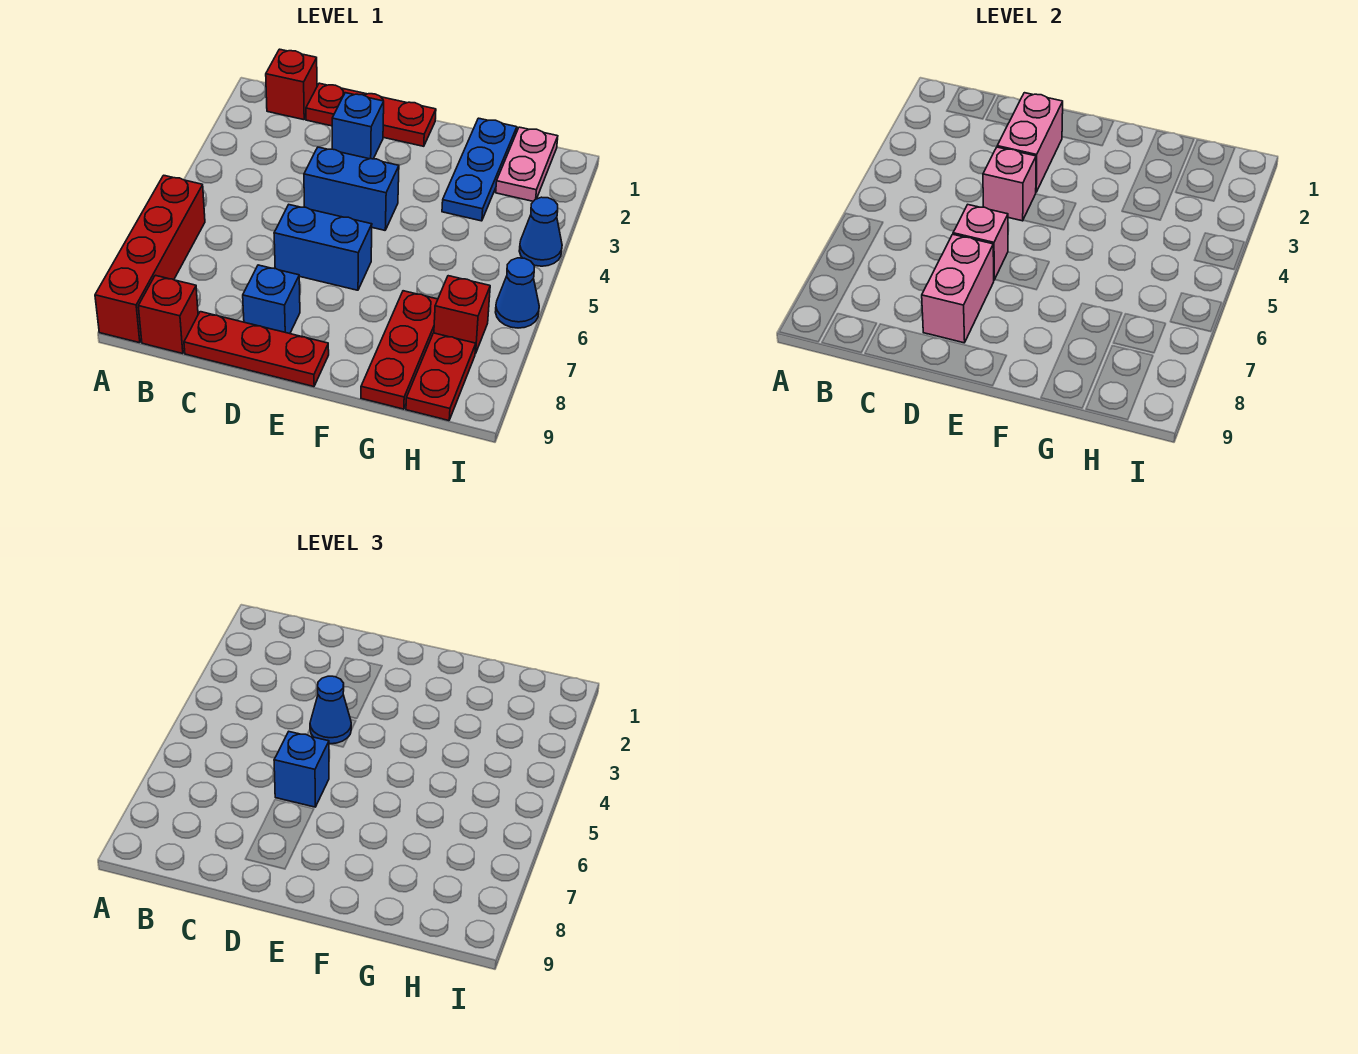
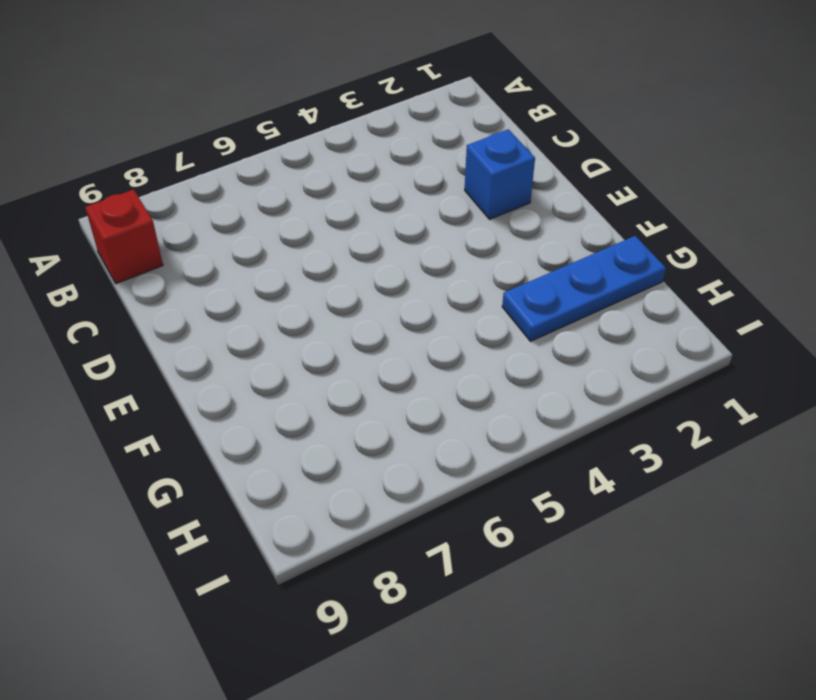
none -> red 1x4 brick [95,175,205,343]
none -> red 1x1 brick [266,49,317,120]
none -> red 1x3 plate [306,83,436,146]

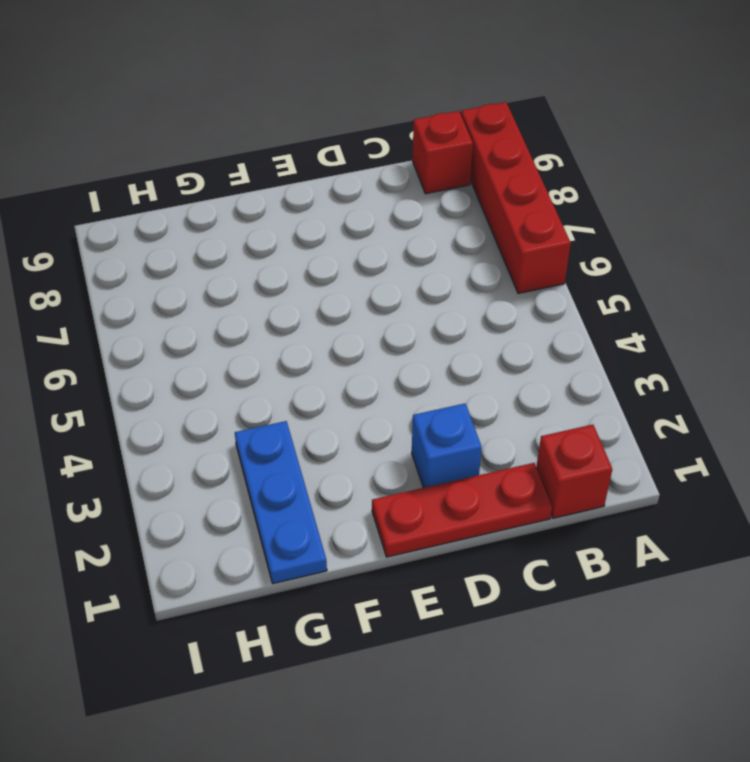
none -> red 1x3 plate [184,312,329,387]
none -> blue 1x2 brick [304,147,399,230]
none -> blue 1x2 brick [274,205,372,290]

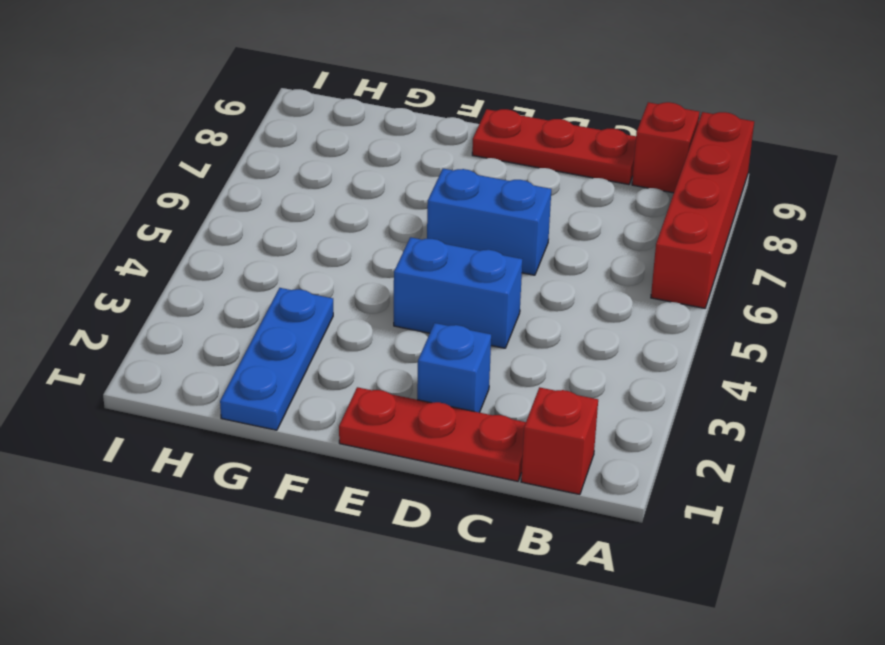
none -> blue 1x1 brick [243,265,300,334]
none -> red 1x3 plate [361,291,438,409]
none -> pink 1x2 plate [496,127,558,201]

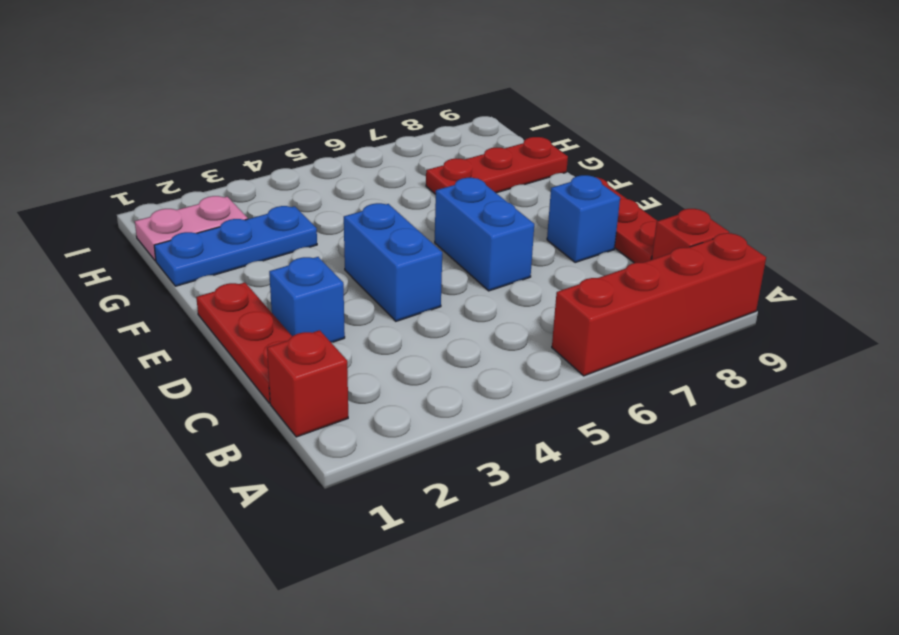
none -> red 1x1 brick [434,276,490,354]
none -> red 1x2 plate [406,333,476,421]
none -> blue 1x1 cone [519,197,562,266]

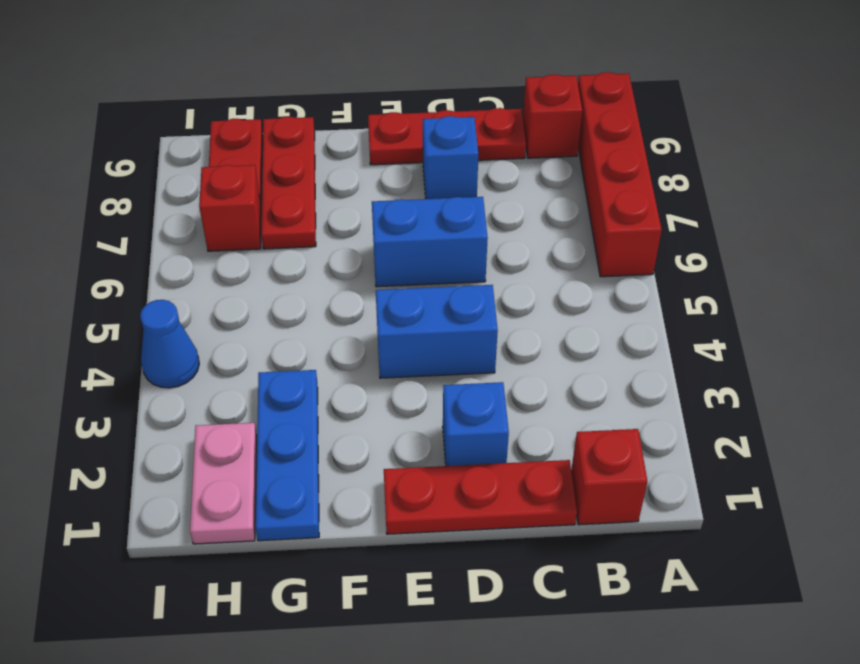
none -> blue 1x1 cone [496,258,539,328]
none -> pink 1x2 brick [997,93,1063,192]
none -> pink 1x1 brick [983,147,1036,221]

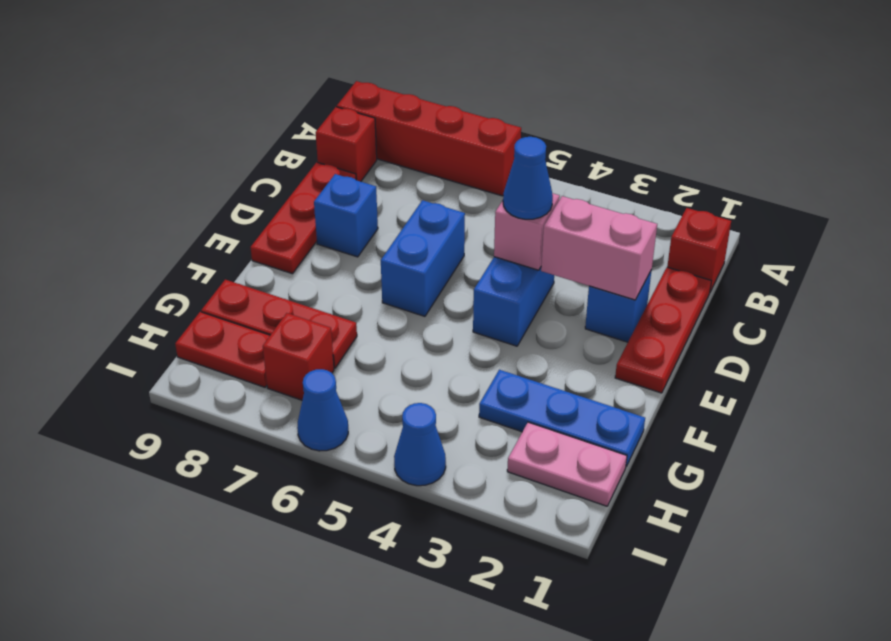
none -> pink 1x1 brick [953,205,1008,280]
none -> pink 1x2 brick [922,234,994,343]
none -> blue 1x1 brick [274,732,329,807]

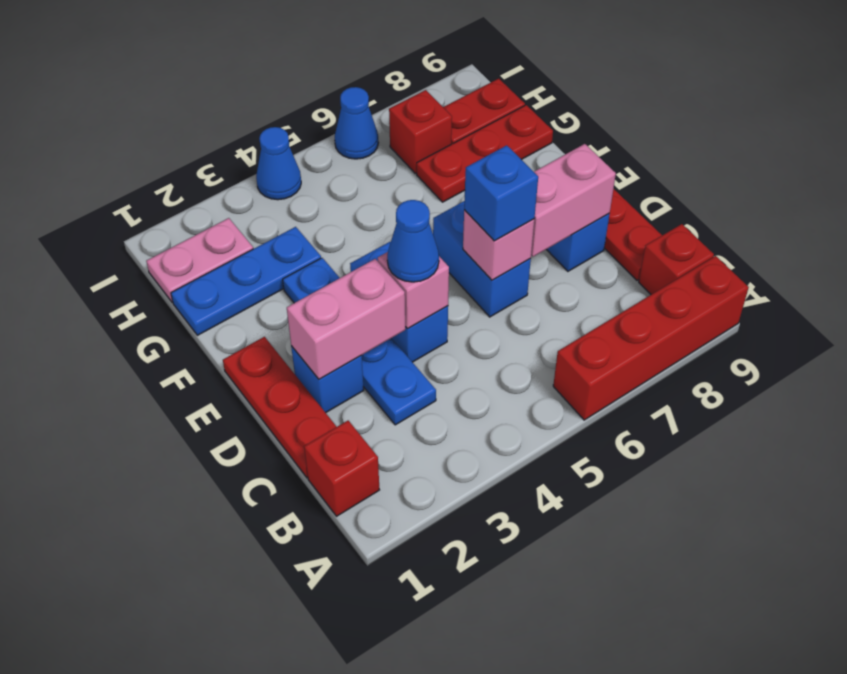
blue 1x4 plate [283,258,436,425] -> none

